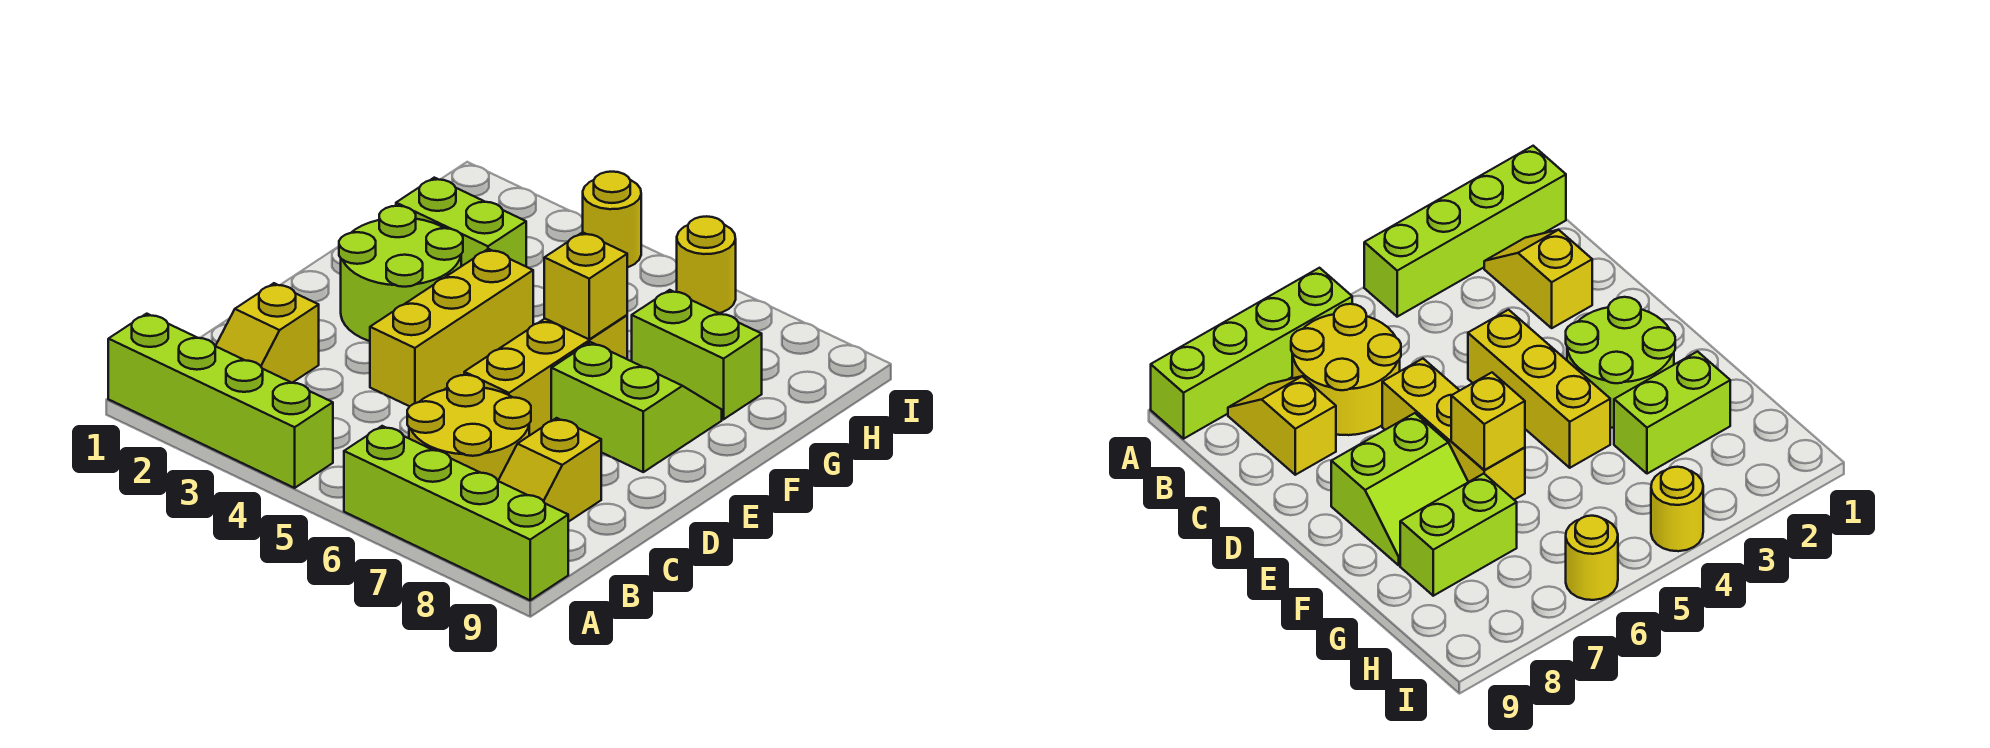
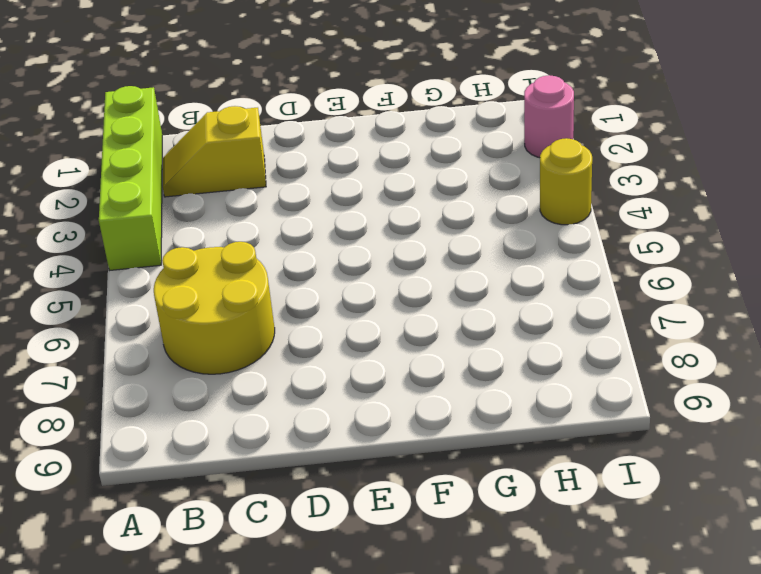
pink 1x1 round brick [524,75,574,158] -> none
none -> lime 1x4 brick [344,426,568,600]
none -> yellow 1x2 slope [498,418,601,522]
none -> yellow 1x3 brick [370,249,533,406]

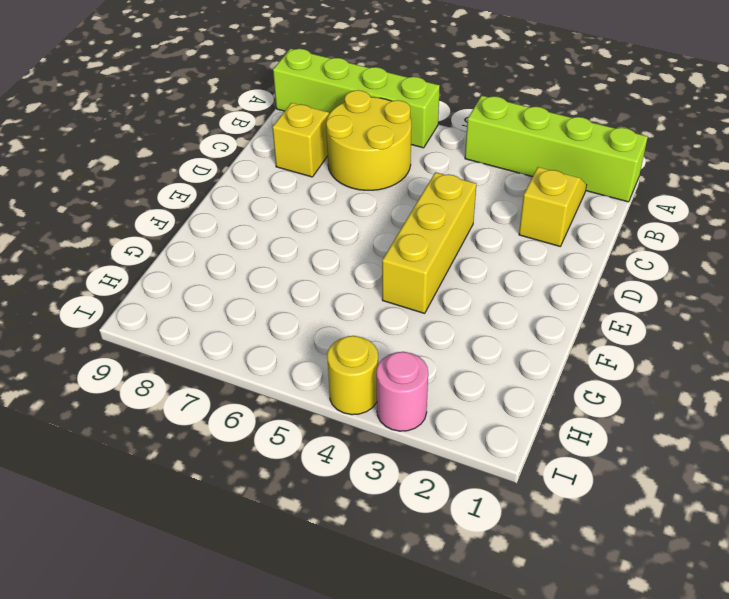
pink 1x1 round brick [377,352,428,431] -> none
none -> yellow 1x3 brick [464,315,627,436]
none -> lime 2x2 round brick [339,206,463,341]
none -> lime 2x2 slope [551,342,722,472]

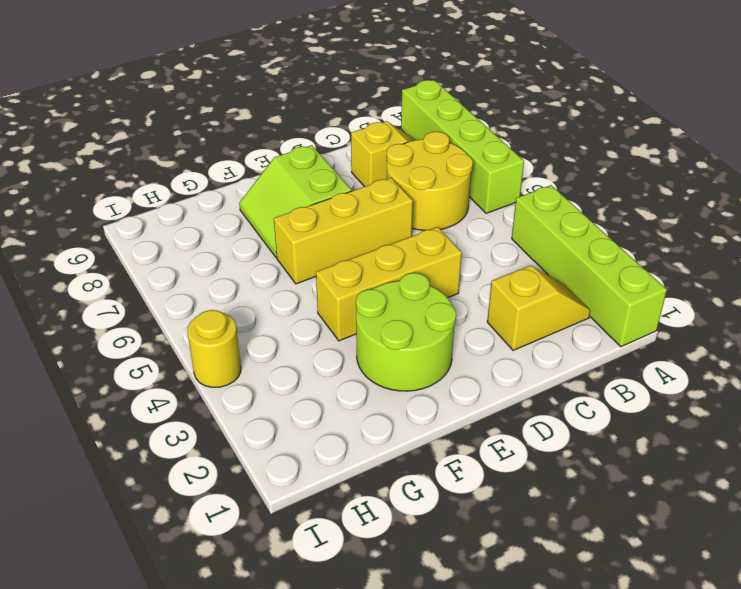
none -> lime 1x2 brick [396,178,526,266]
none -> lime 1x2 brick [632,290,762,419]
none -> yellow 1x1 round brick [677,216,736,313]

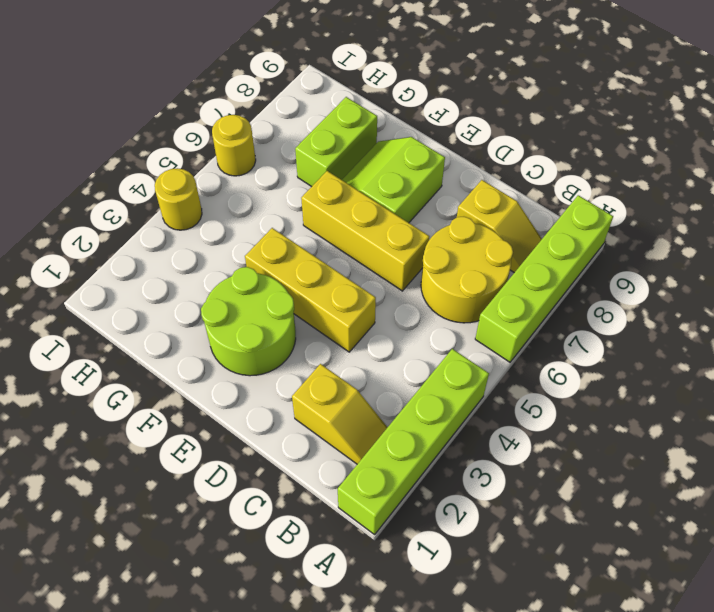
none -> lime 1x2 brick [396,178,526,266]
none -> yellow 1x1 brick [544,232,627,339]

